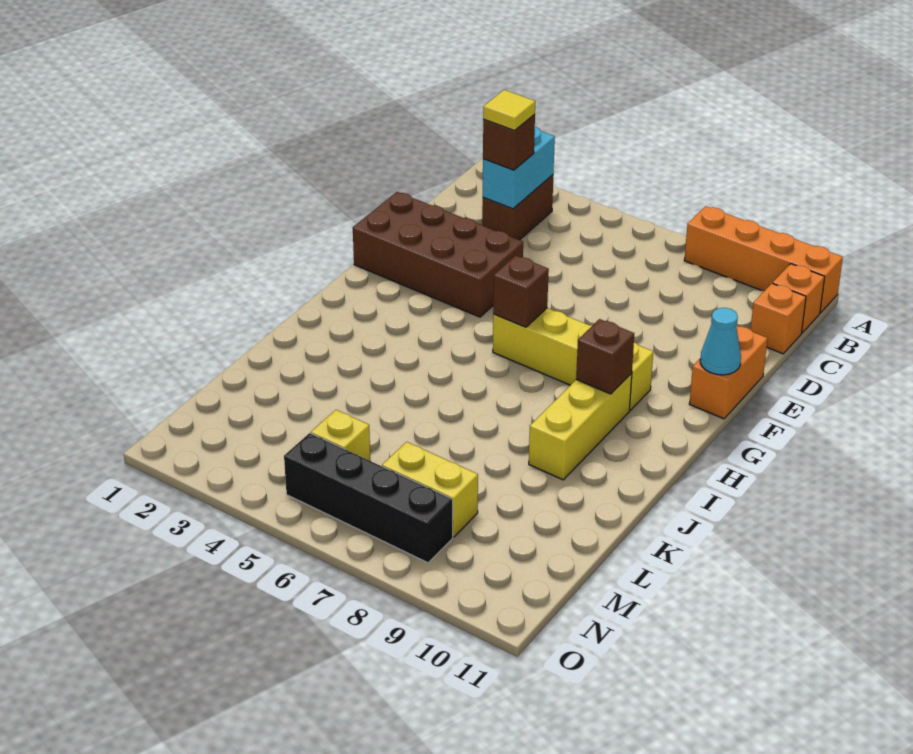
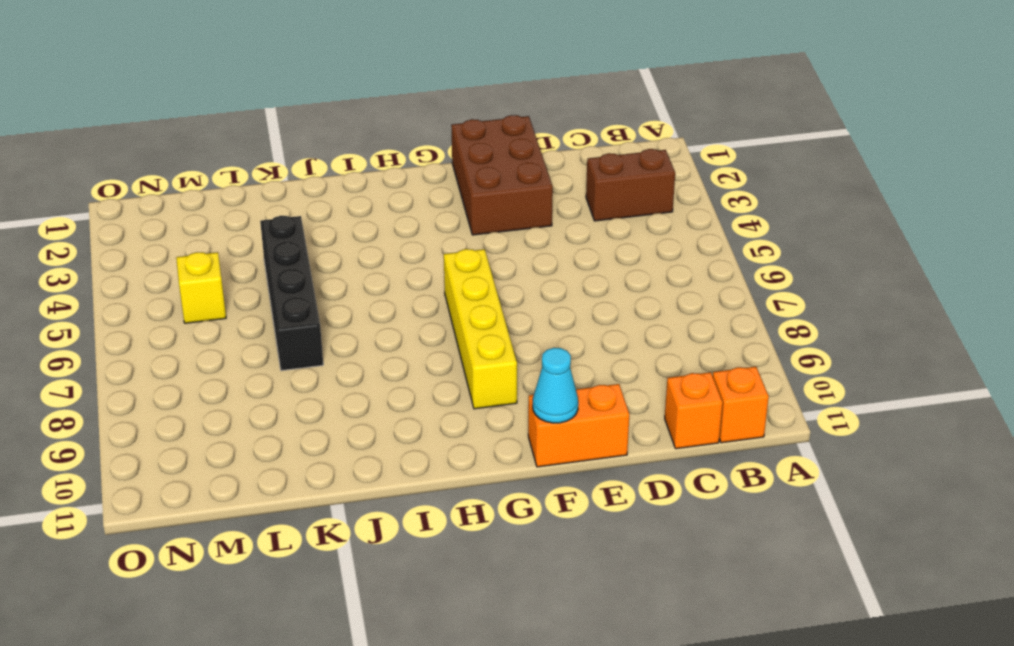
brown 2x3 brick [451,115,553,235] -> brown 2x4 brick [353,192,523,317]
black 1x4 brick [260,216,323,371] -> black 1x4 brick moved to [284,433,453,563]
none -> orange 1x4 brick [684,206,843,313]
none -> yellow 1x3 brick [529,374,632,480]
none -> yellow 1x2 brick [382,442,478,537]

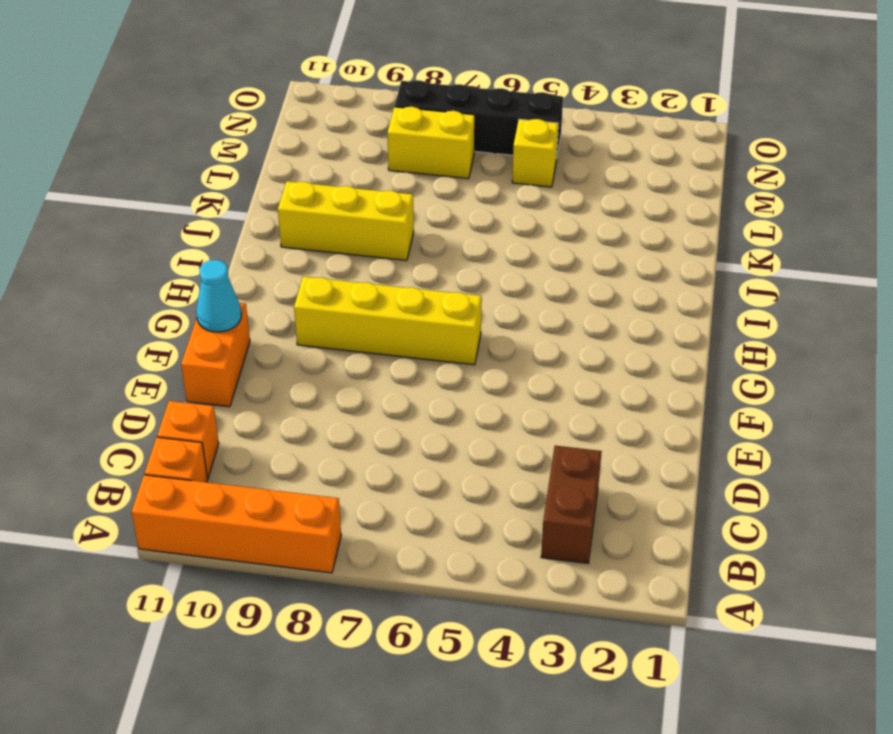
yellow 1x3 brick [278,181,414,260] -> yellow 1x3 brick turned to [529,374,632,480]
none -> brown 2x4 brick [353,192,523,317]
none -> cyan 1x2 brick [483,127,555,209]
none -> brown 1x1 brick [493,255,549,327]

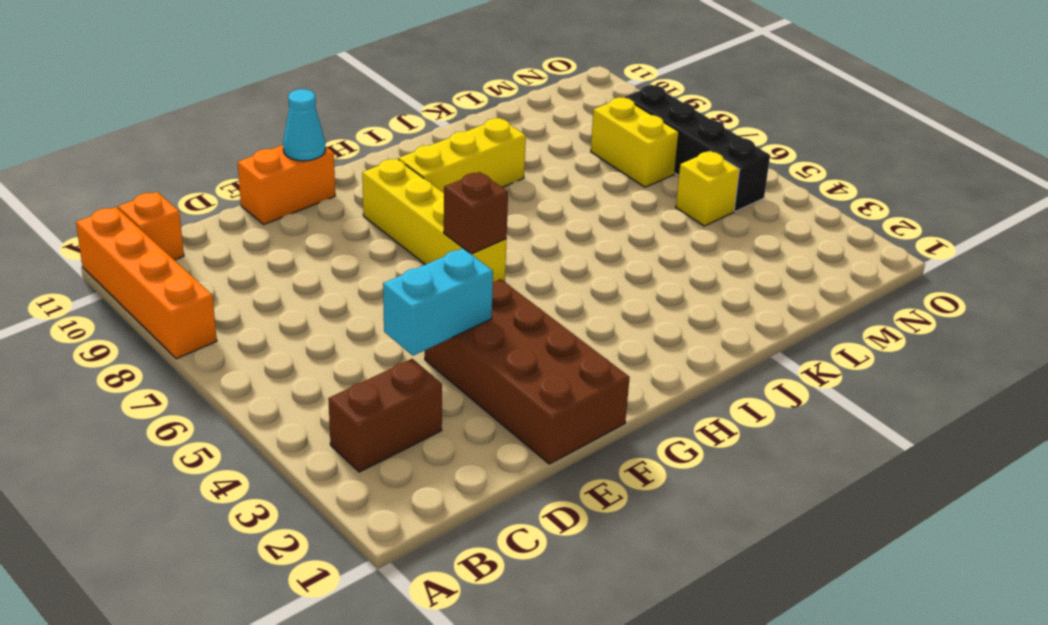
cyan 1x2 brick [383,248,493,356] -> cyan 1x2 brick moved to [483,127,555,209]
none -> orange 1x1 brick [751,283,806,354]
none -> brown 1x1 brick [576,319,634,394]
none -> brown 1x1 brick [483,114,535,170]

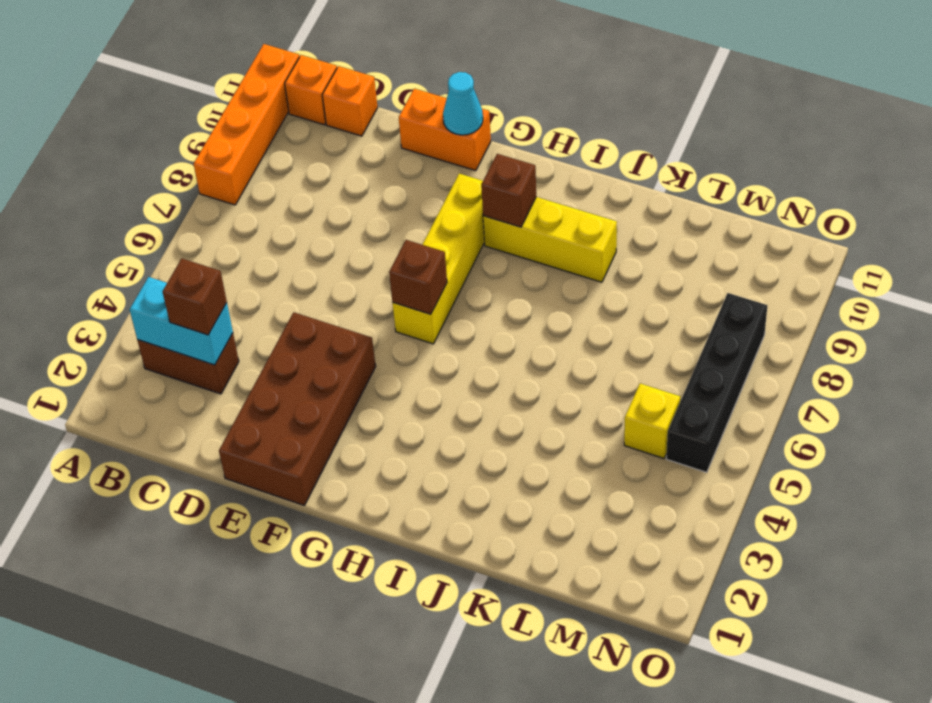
none -> yellow 1x2 brick [382,442,478,537]
none -> yellow 1x1 tile [483,90,535,131]

